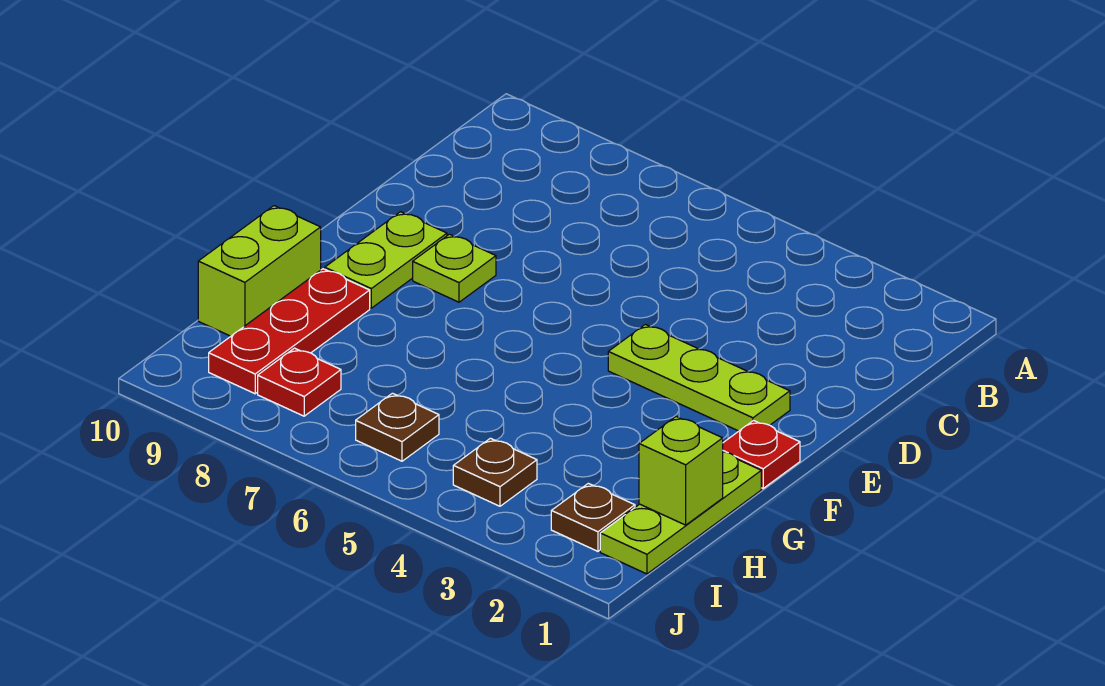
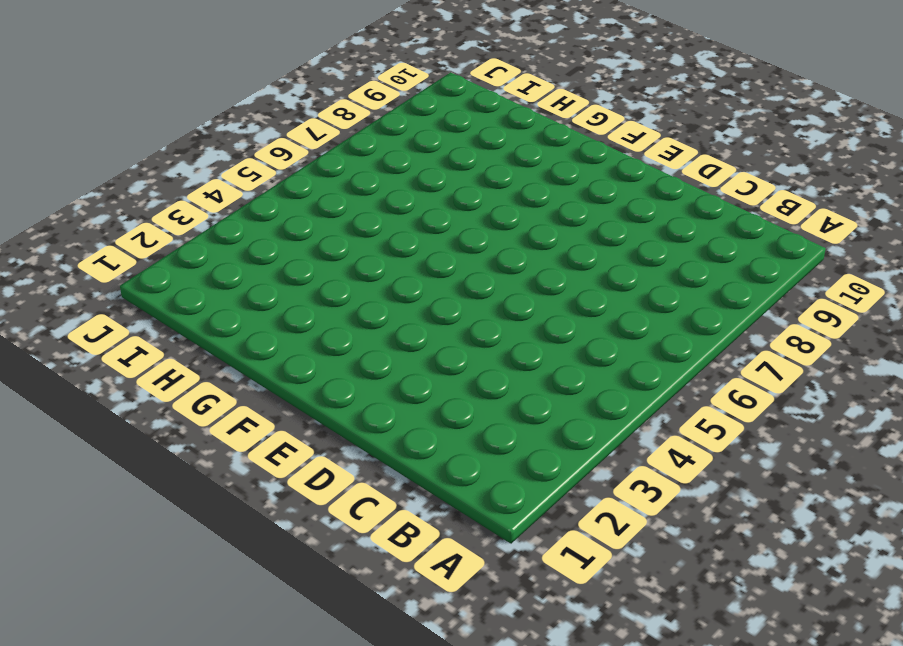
none -> lime 1x3 plate [608,324,790,431]
none -> lime 1x1 plate [413,234,496,302]
none -> lime 1x2 plate [325,212,447,308]

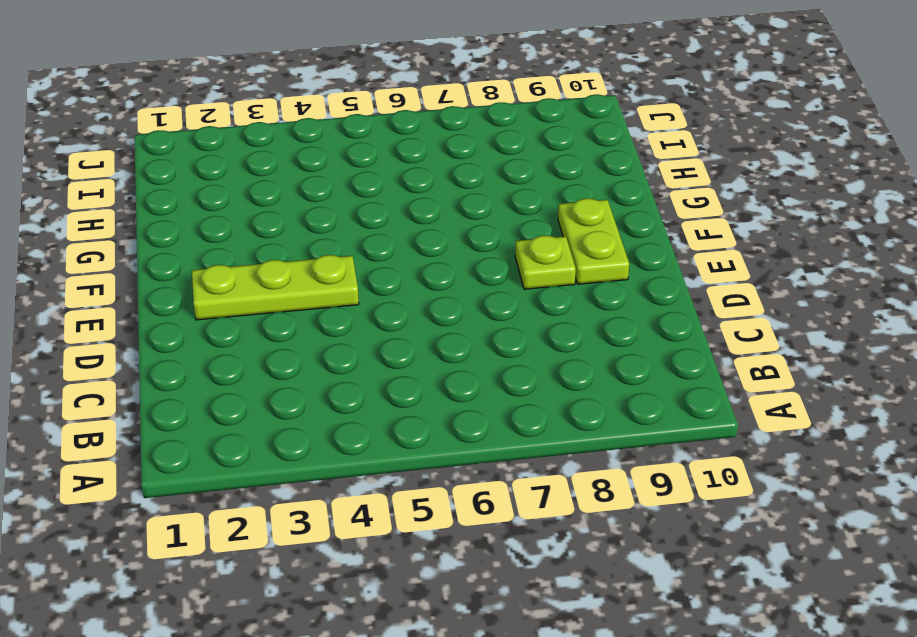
none -> red 1x1 plate [723,421,800,488]
none -> lime 1x3 plate [600,452,761,574]
none -> red 1x3 plate [209,269,370,394]

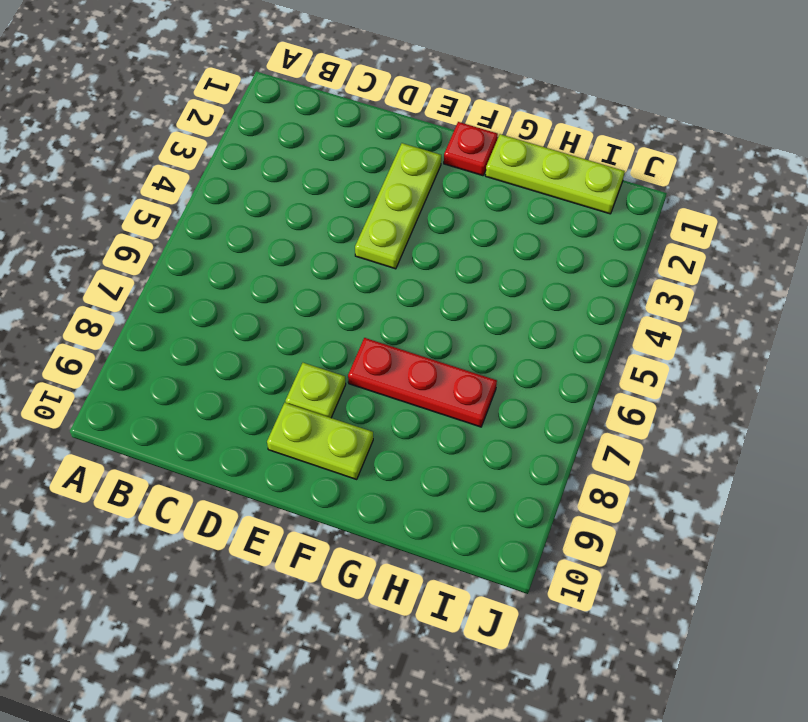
red 1x3 plate [348,338,497,427] -> red 1x3 plate moved to [209,269,370,394]
none -> lime 1x2 brick [198,206,321,336]
none -> brown 1x1 plate [551,483,635,551]
none -> brown 1x1 plate [453,438,537,506]

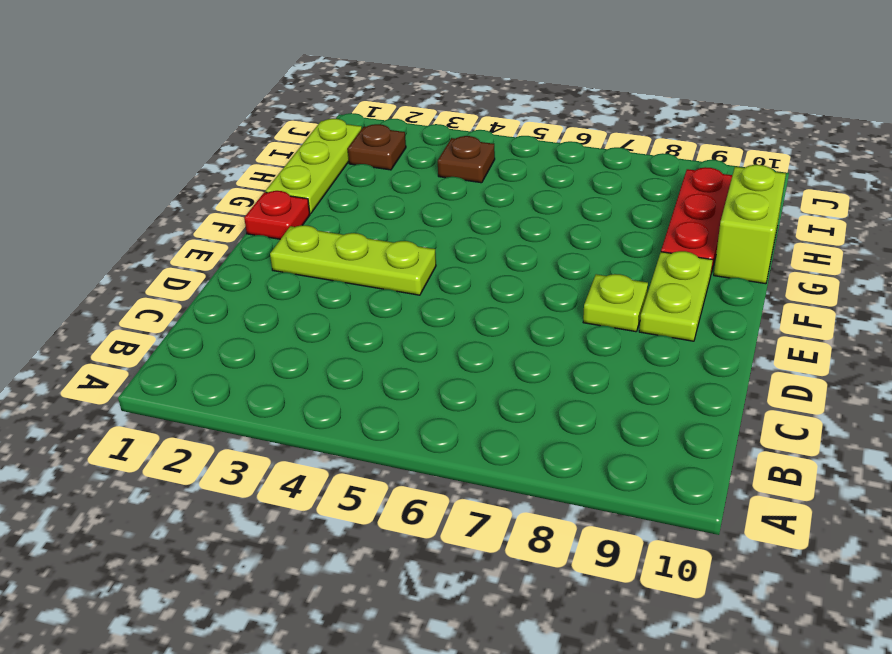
none -> brown 1x1 plate [356,393,439,461]
none -> red 1x1 plate [258,348,341,416]
none -> lime 1x1 brick [639,417,723,525]

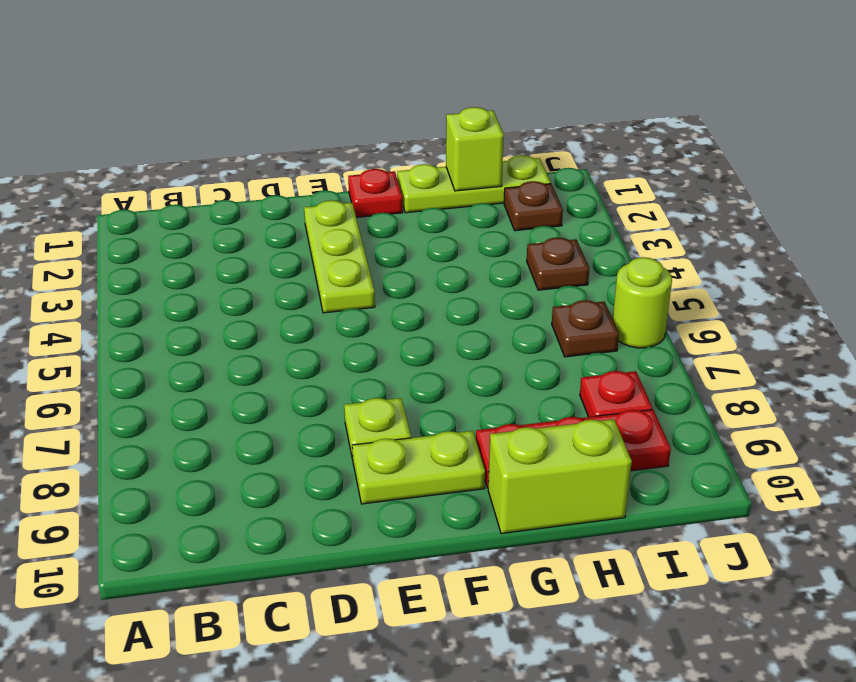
lime 1x1 round brick [613,257,672,348] -> none

